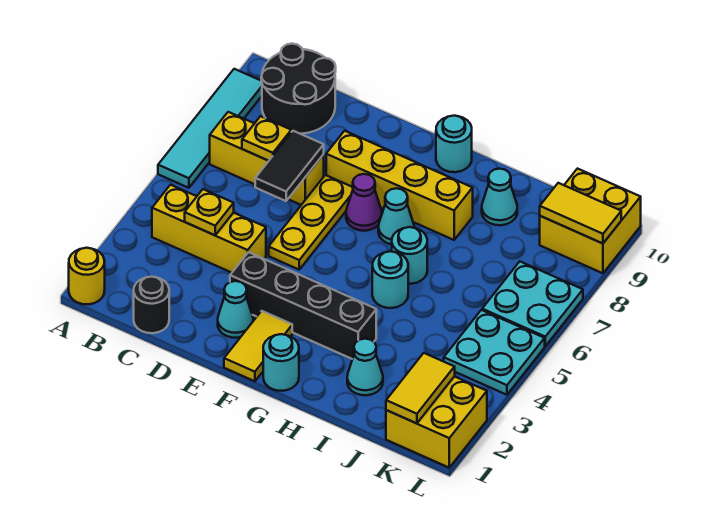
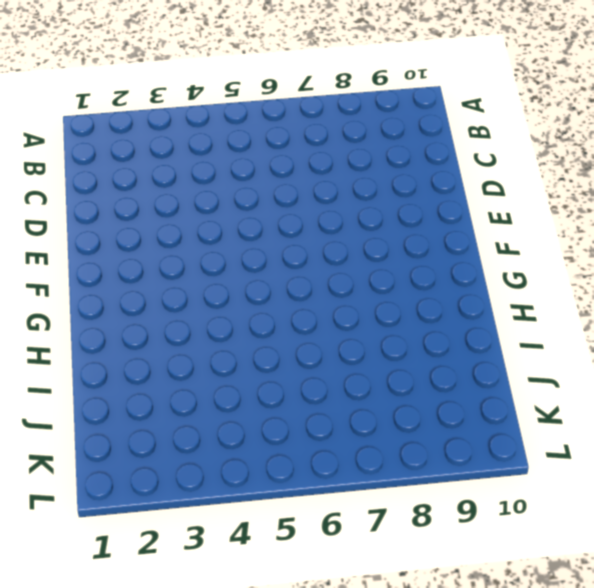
none -> yellow 1x1 round brick [69,248,105,304]
none -> cyan 1x4 tile [158,69,262,188]
none -> yellow 1x3 brick [152,185,266,273]

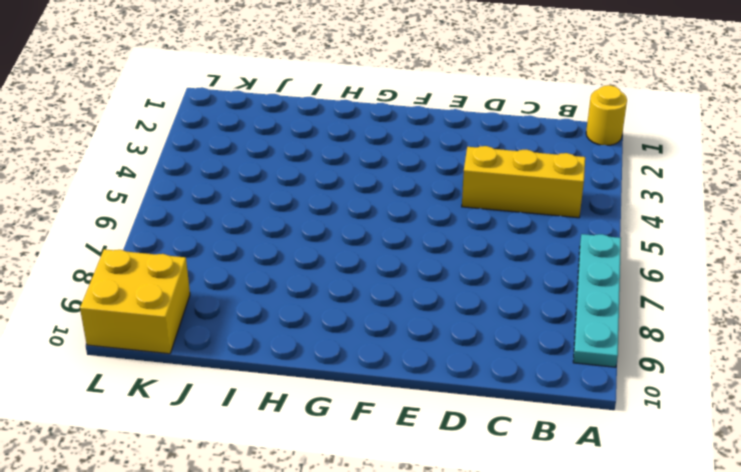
cyan 1x4 plate [573,234,621,367] -> cyan 1x4 tile [158,69,262,188]
none -> yellow 1x3 brick [210,112,324,205]
none -> black 2x2 round brick [261,44,336,134]
none -> black 1x1 round brick [134,277,169,333]

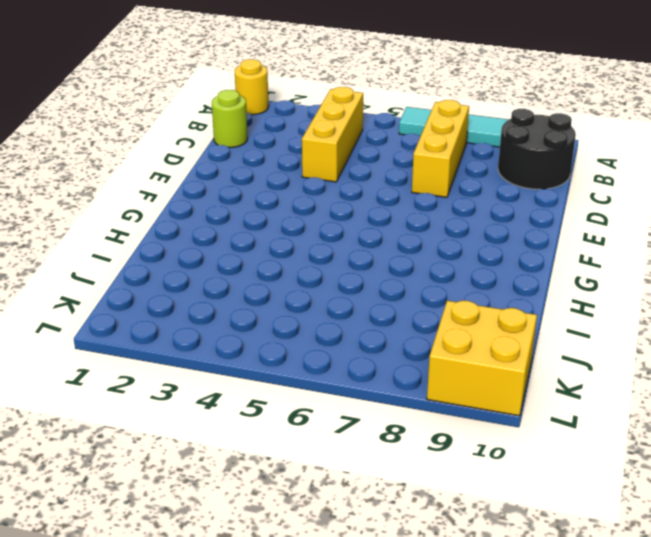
lime 1x1 round brick [212,90,248,148] -> black 1x1 round brick [134,277,169,333]
none -> cyan 1x1 cone [218,281,253,338]
none -> black 1x4 brick [230,252,376,359]
none -> yellow 1x3 plate [269,175,353,270]

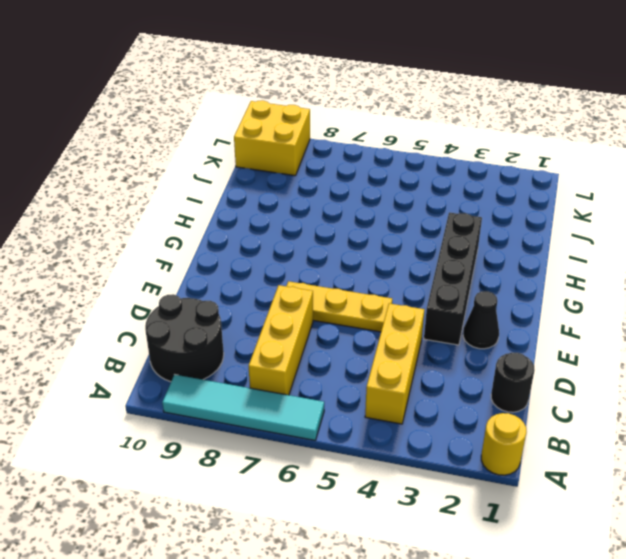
black 1x1 cone [463,291,499,349] -> cyan 1x1 cone [218,281,253,338]
none -> yellow 1x4 brick [326,131,473,240]
none -> yellow 1x2 tile [224,311,292,381]
none -> purple 1x1 cone [346,174,382,231]

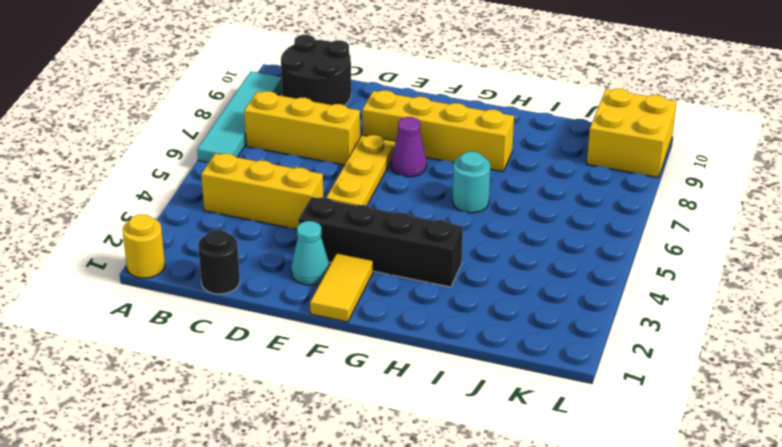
none -> cyan 1x1 round brick [263,334,299,391]
none -> cyan 1x1 cone [378,188,414,245]
none -> cyan 1x1 round brick [436,116,472,172]

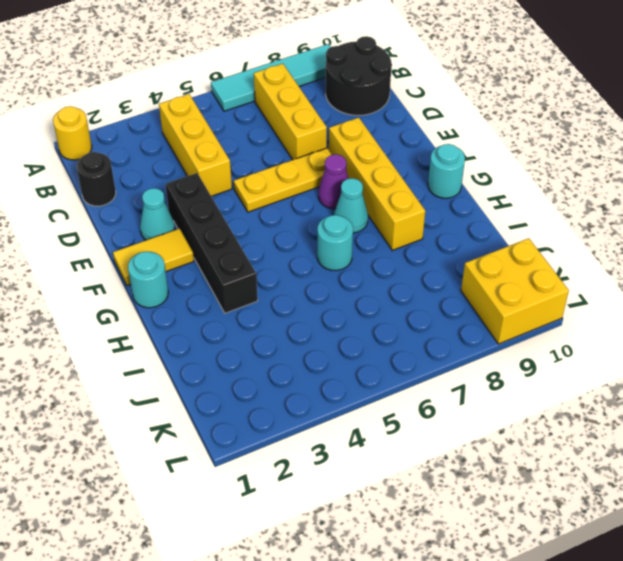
none -> cyan 1x1 round brick [372,251,408,308]
none -> cyan 1x1 cone [347,339,383,395]
none -> cyan 1x1 cone [482,169,517,225]

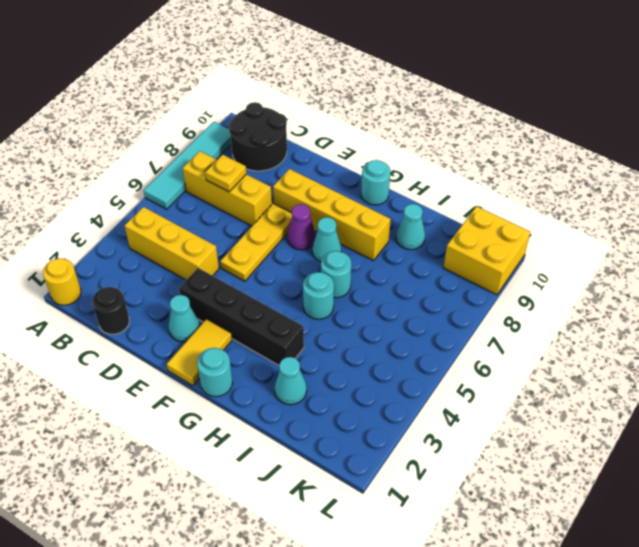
none -> yellow 2x2 brick [386,376,487,467]
none -> cyan 2x2 plate [444,310,545,395]
none -> cyan 2x2 plate [482,262,583,346]

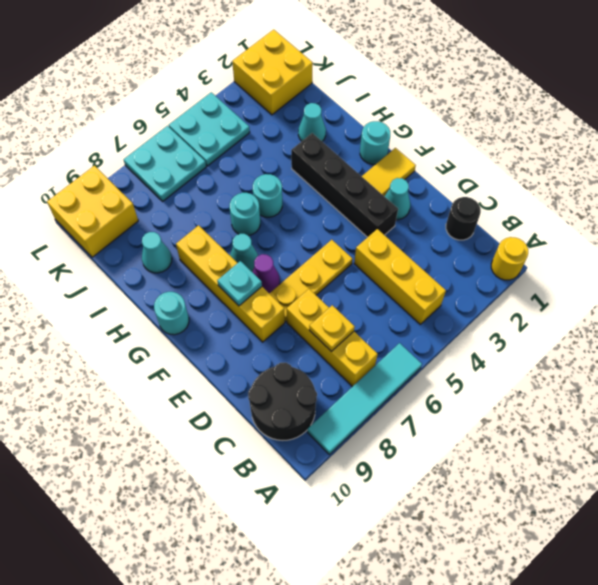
cyan 1x1 plate [217,261,262,306] -> none
none -> yellow 1x1 plate [185,189,234,235]
none -> black 1x2 tile [255,131,324,201]
none -> yellow 1x2 tile [386,353,455,423]

